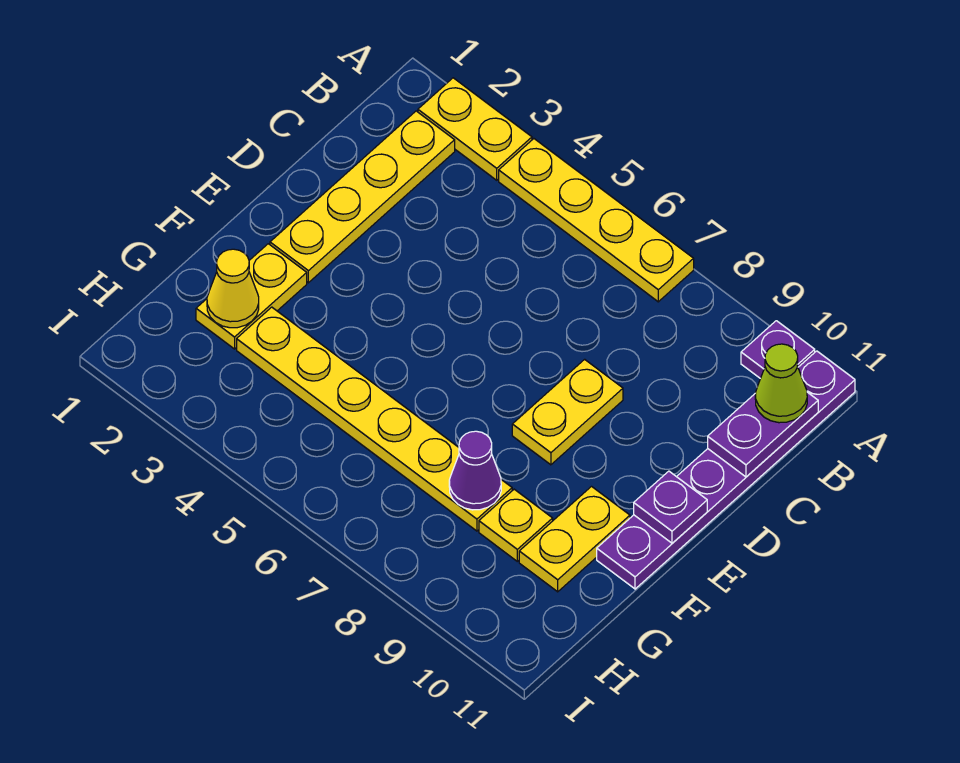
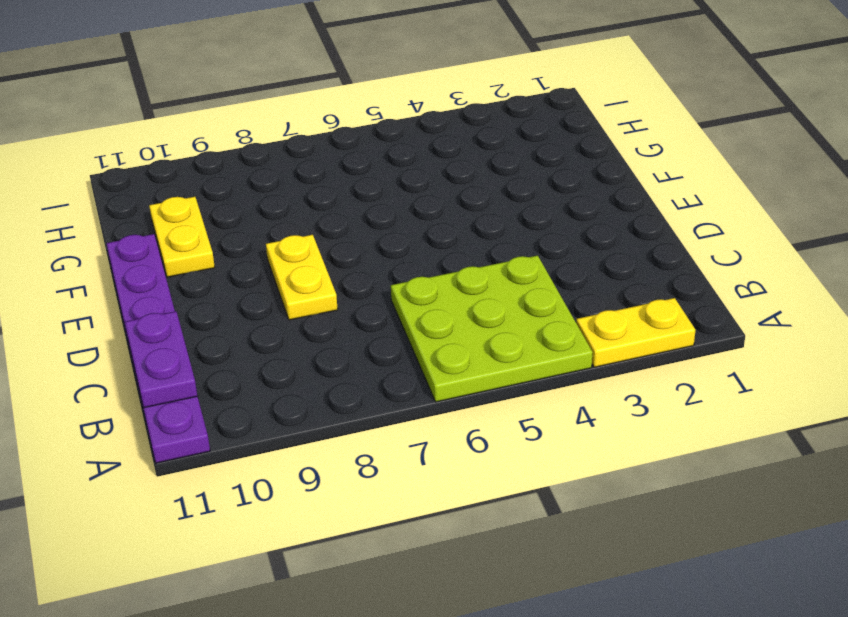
lime 3x3 plate [391,256,593,402] -> yellow 1x4 plate [499,139,694,302]
none -> purple 1x1 plate [741,321,815,378]
none -> yellow 1x4 plate [270,111,455,283]
none -> yellow 1x2 plate [196,244,307,349]

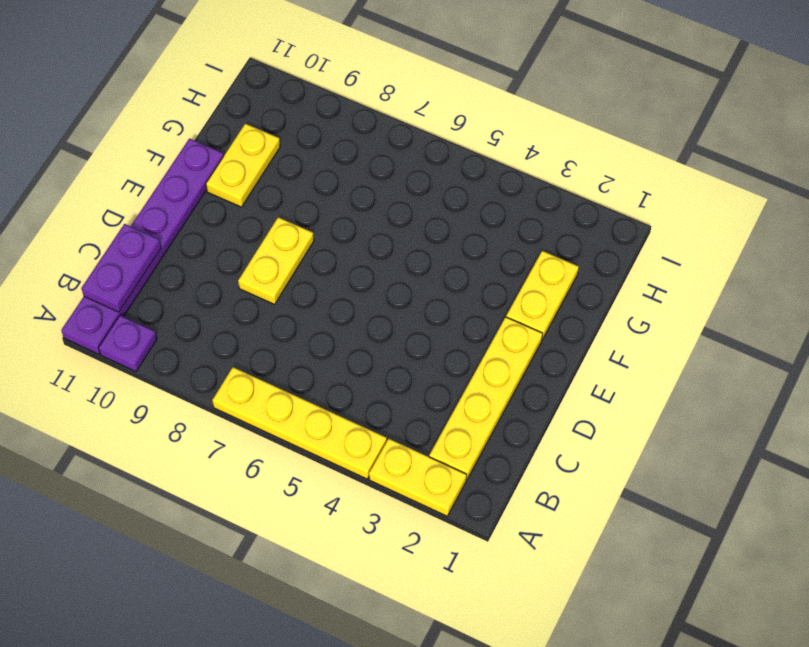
none -> yellow 1x6 plate [237,307,512,531]
none -> yellow 1x1 plate [479,489,553,561]
none -> purple 1x1 plate [634,471,707,543]

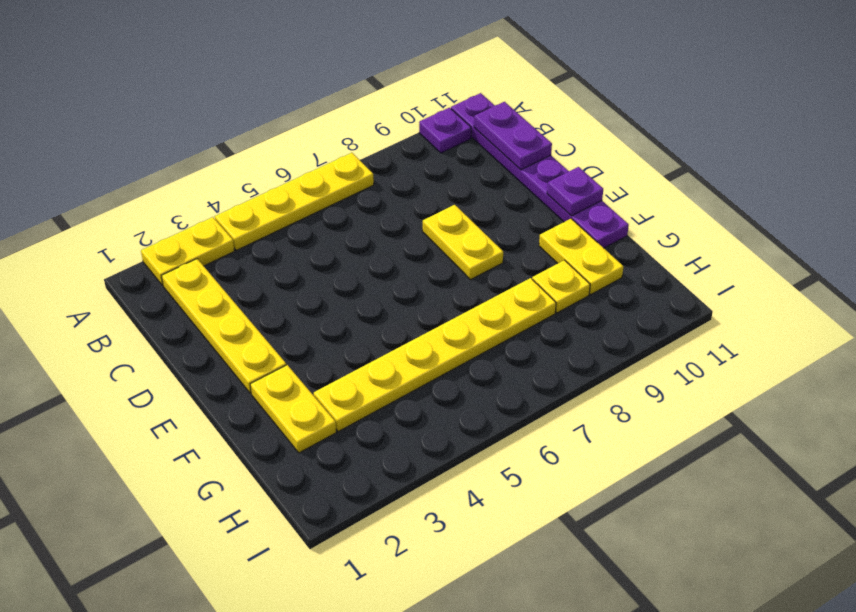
none -> yellow 1x1 cone [207,249,259,328]
none -> purple 1x1 cone [449,431,501,510]
none -> lime 1x1 cone [755,344,807,423]

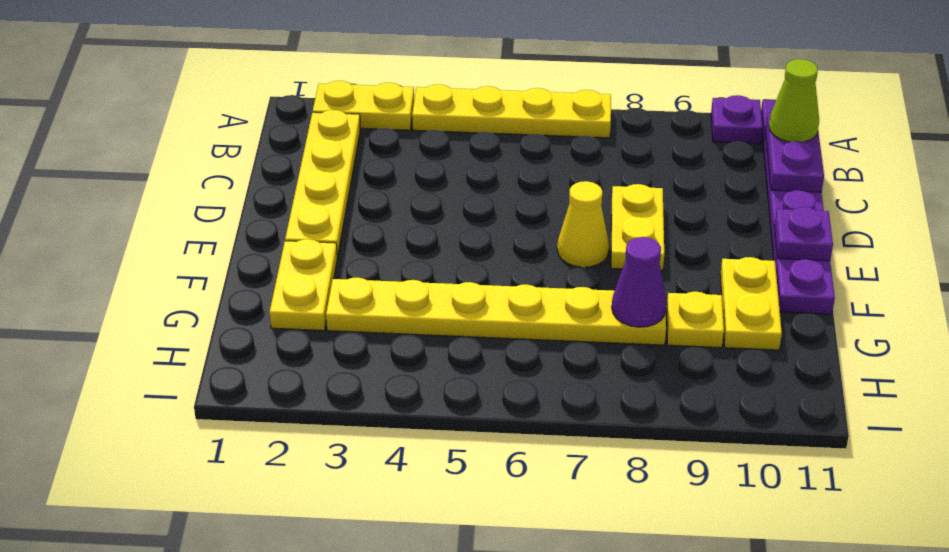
yellow 1x1 cone [557,181,609,267] -> yellow 1x1 cone moved to [207,249,259,328]

